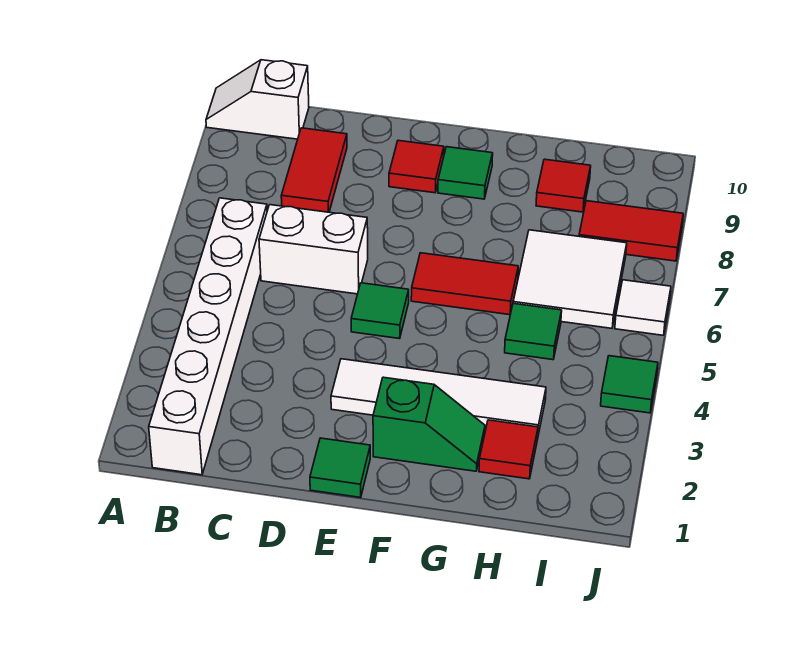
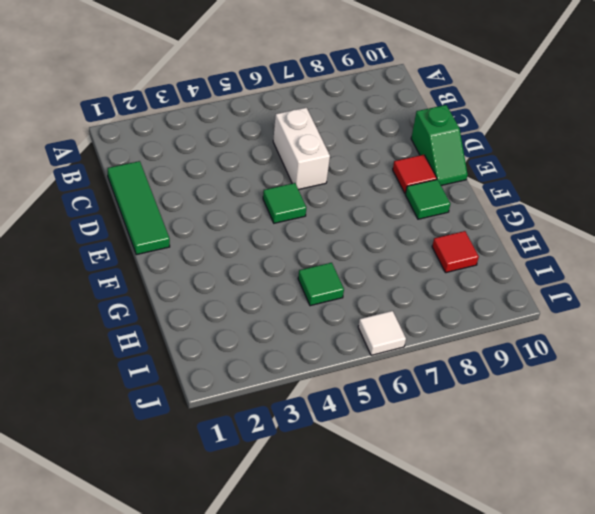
green 1x3 tile [108,161,170,255] -> green 1x1 tile [310,438,370,498]
green 1x2 slope [411,105,468,185] -> green 1x2 slope moved to [373,377,485,471]
none -> white 1x2 slope [206,60,309,139]
none -> white 1x6 brick [149,198,267,475]
none -> red 1x2 tile [281,128,347,212]

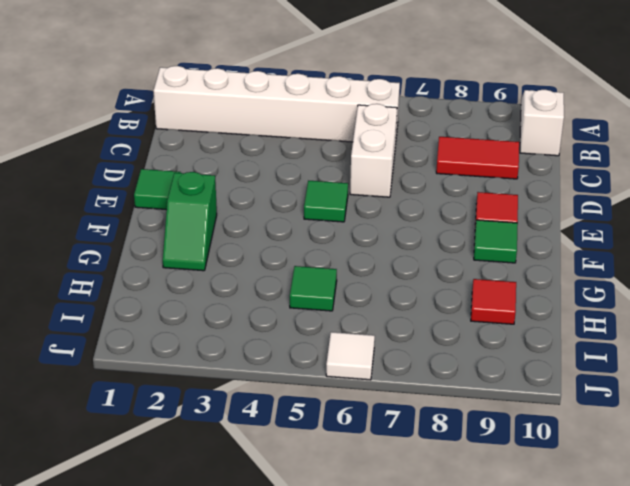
none -> white 1x4 tile [331,359,546,435]
none -> red 1x2 tile [411,253,518,315]
none -> red 1x1 tile [479,420,538,479]

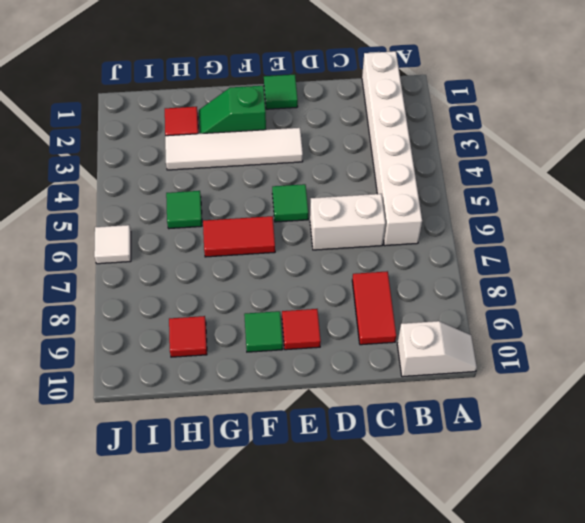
none -> white 2x2 tile [513,230,627,328]
none -> red 1x2 tile [579,201,683,261]
none -> green 1x1 tile [601,356,658,413]

